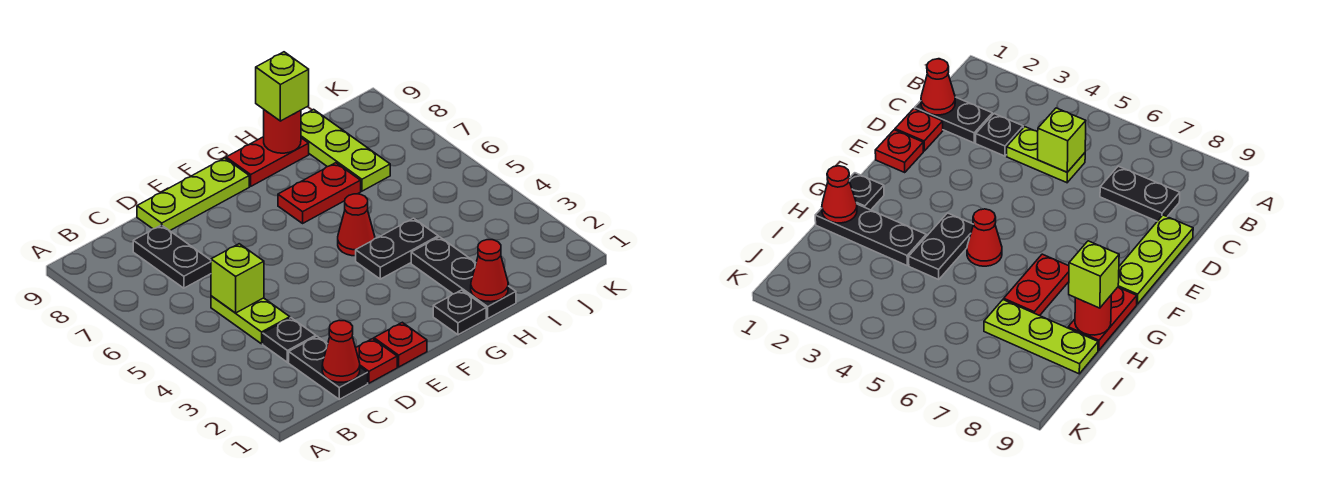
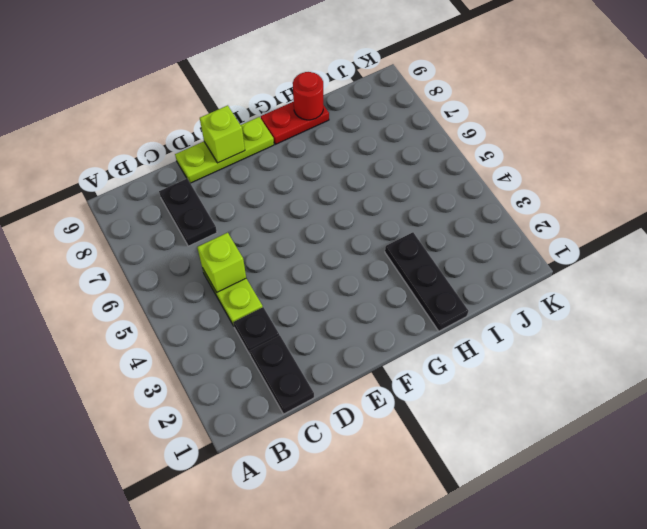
lime 1x1 brick [200,105,245,163] -> lime 1x1 brick moved to [256,52,309,121]
none -> red 1x1 plate [356,339,397,383]
none -> red 1x1 plate [374,322,427,367]
none -> black 1x1 plate [433,290,486,335]

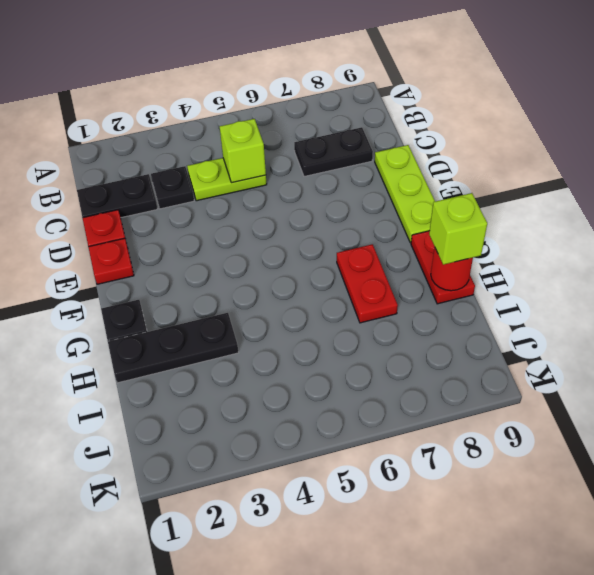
none -> black 1x2 plate [356,218,438,279]
none -> red 1x1 cone [338,194,375,256]
none -> lime 1x3 plate [301,109,390,191]

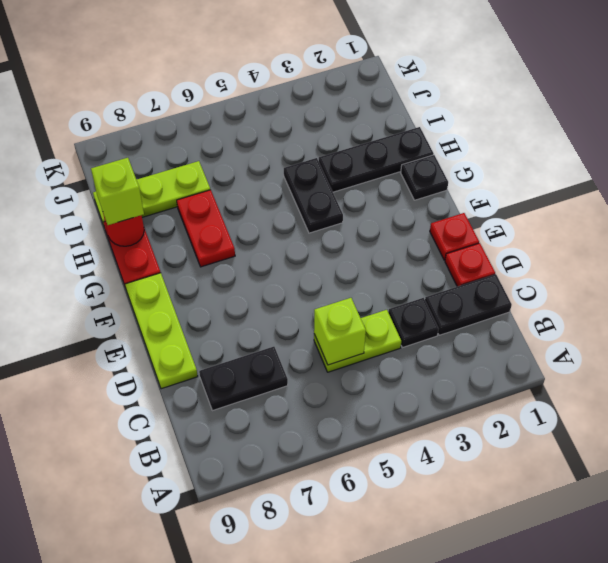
none -> red 1x1 cone [338,194,375,256]
none -> red 1x1 cone [322,320,360,382]
none -> red 1x1 cone [471,240,508,302]

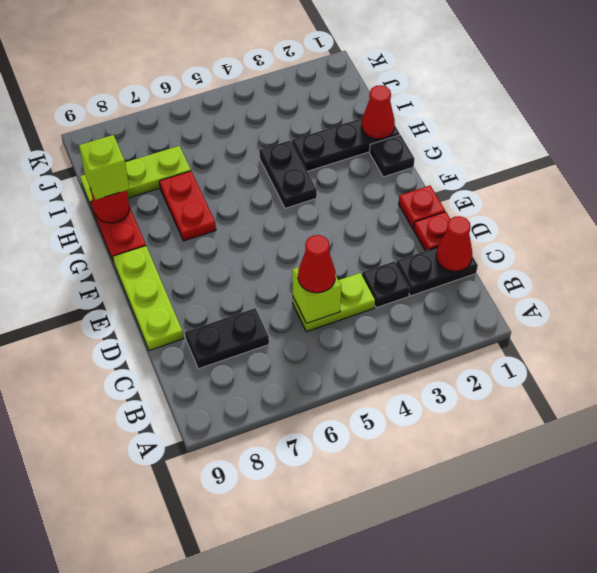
red 1x1 cone [298,235,336,293] -> red 1x1 cone moved to [338,194,375,256]

